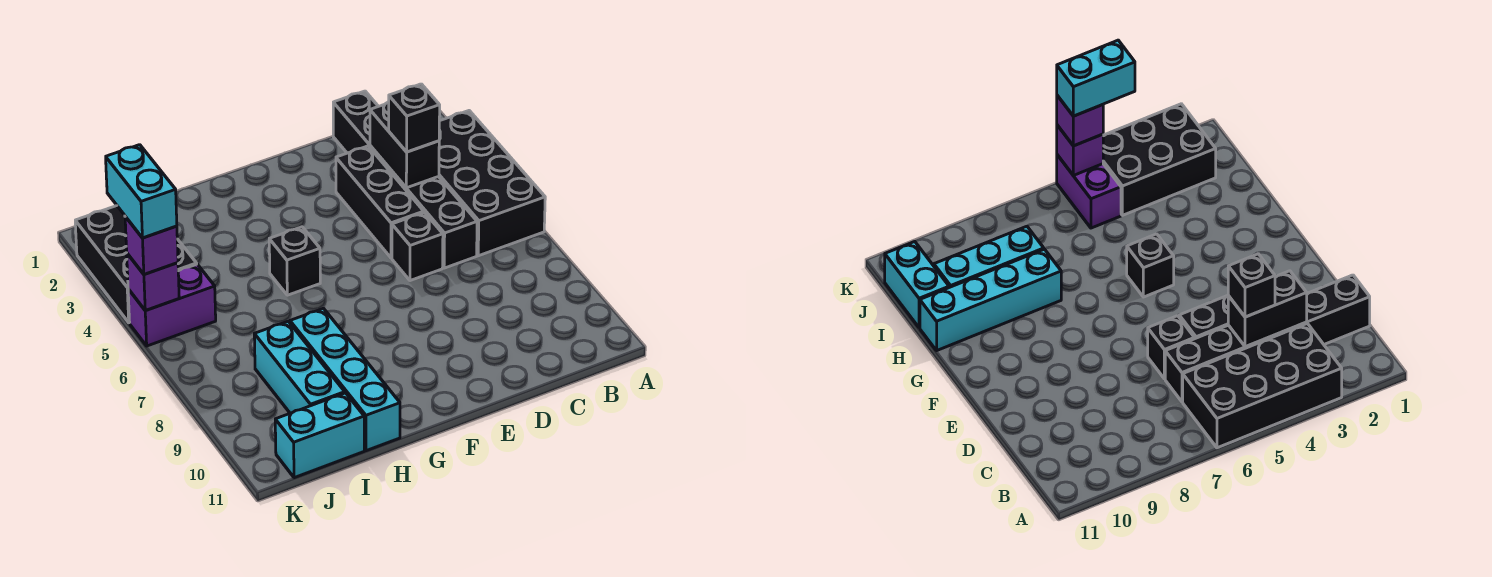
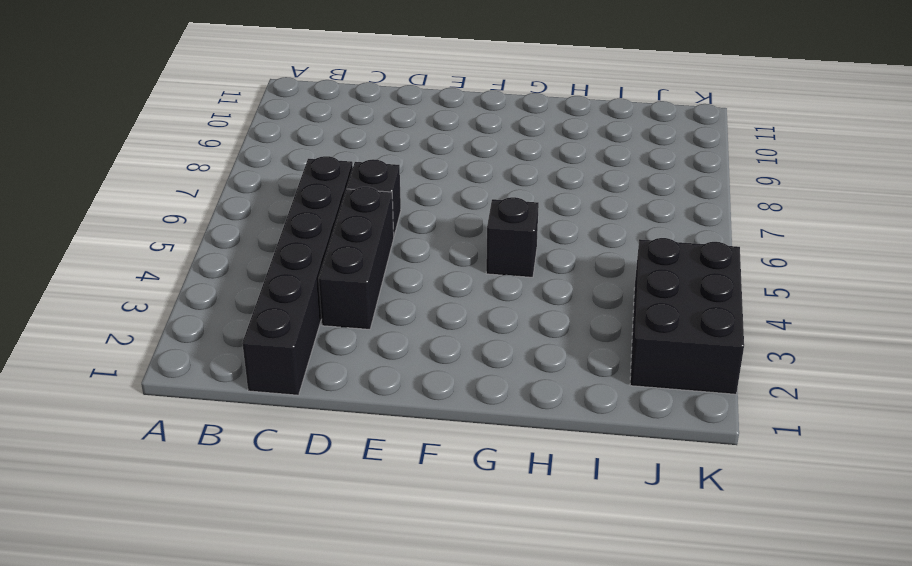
none -> black 2x4 brick [439,111,545,256]
none -> cyan 1x4 brick [290,308,400,451]
none -> cyan 1x3 brick [254,321,345,413]

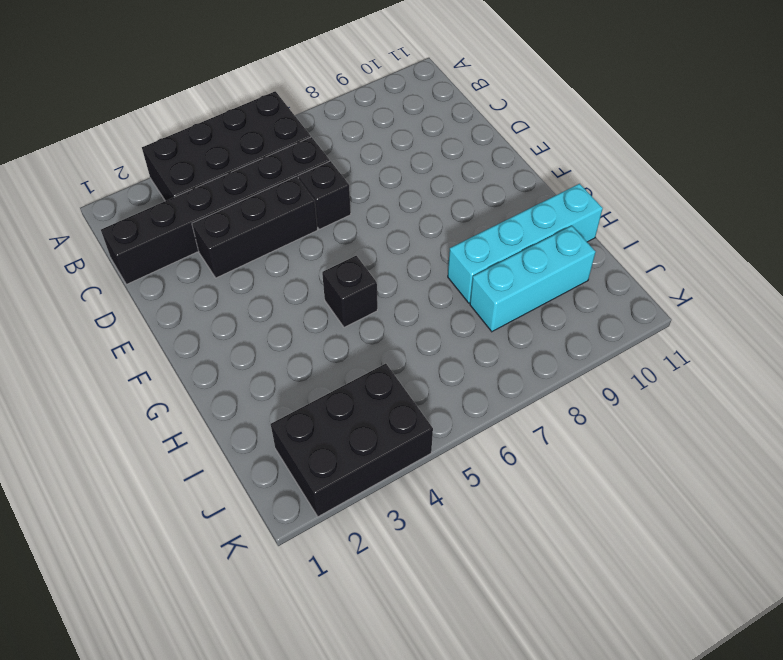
none -> cyan 1x2 brick [275,393,364,478]
none -> purple 1x2 brick [128,264,216,346]
none -> black 1x2 brick [370,102,439,188]

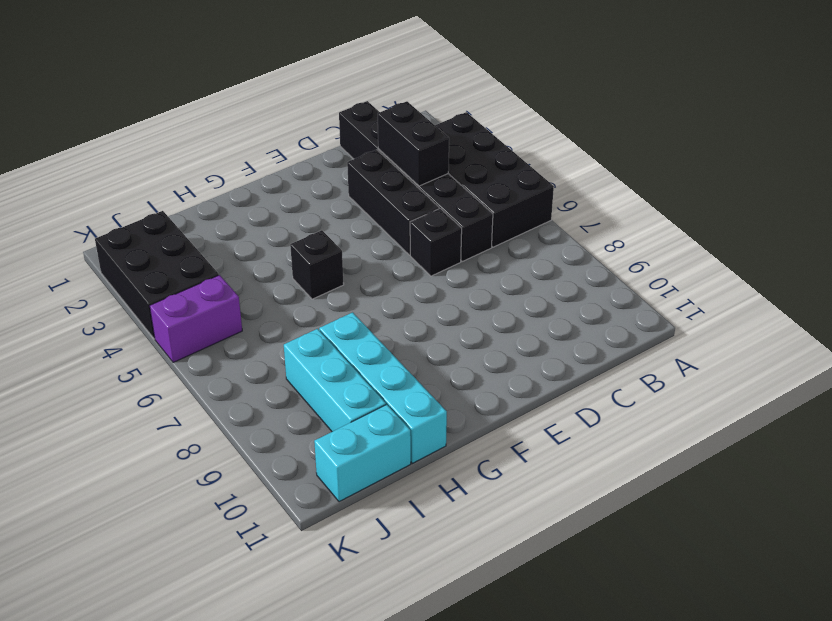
none -> purple 1x1 brick [127,254,179,311]
none -> black 1x1 brick [389,84,440,152]
none -> purple 1x1 brick [125,217,178,274]

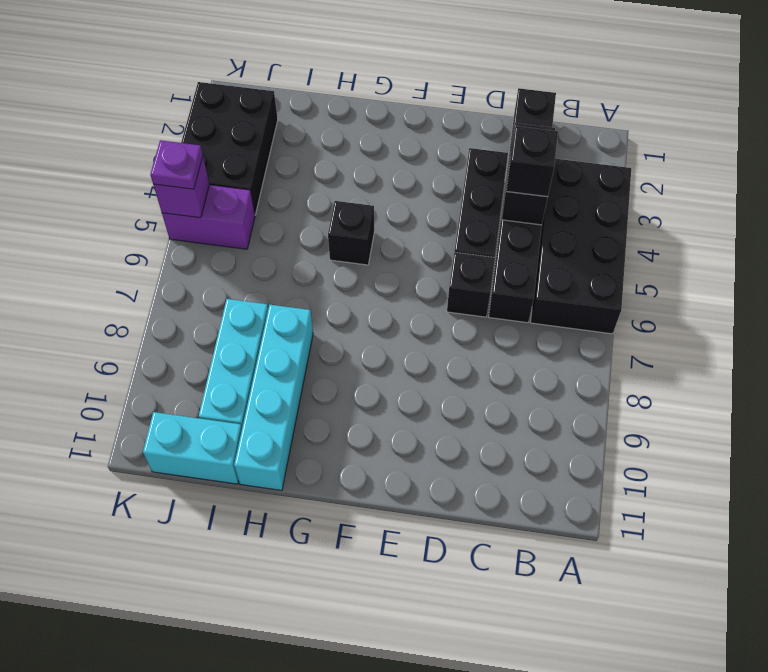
purple 1x1 plate [150,140,203,189] -> purple 1x1 brick [125,217,178,274]
none -> cyan 1x2 brick [106,145,177,238]

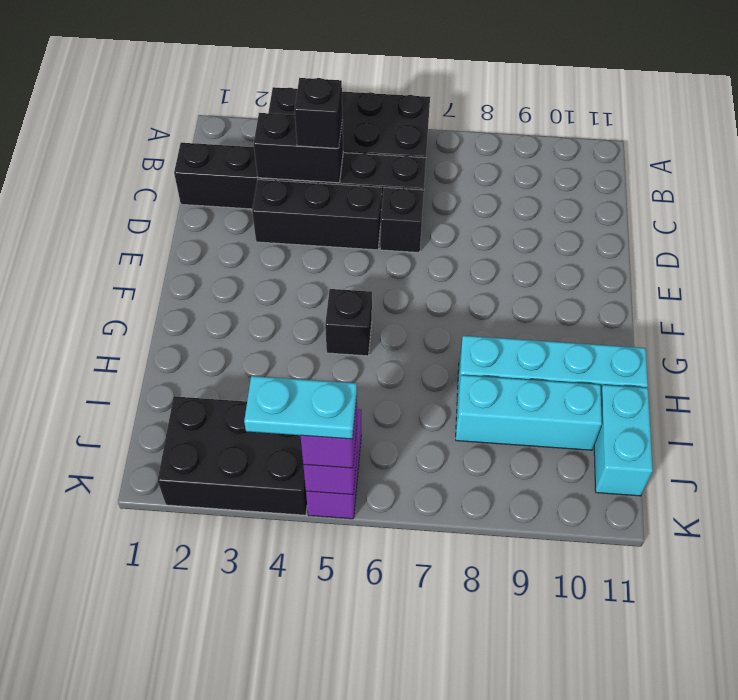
cyan 1x2 plate [244,376,357,439] -> cyan 1x2 brick [106,145,177,238]

